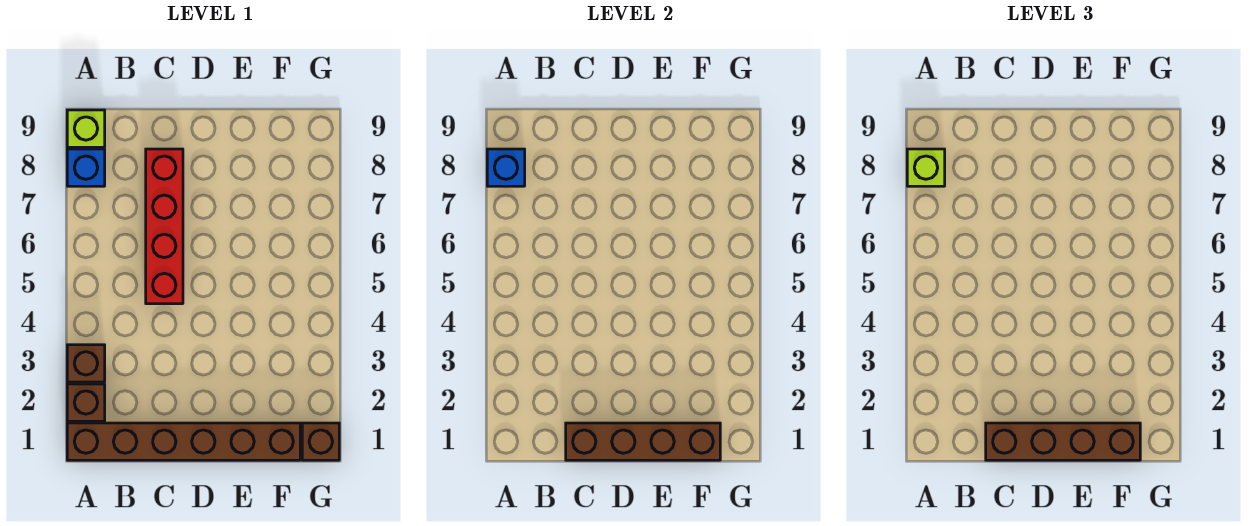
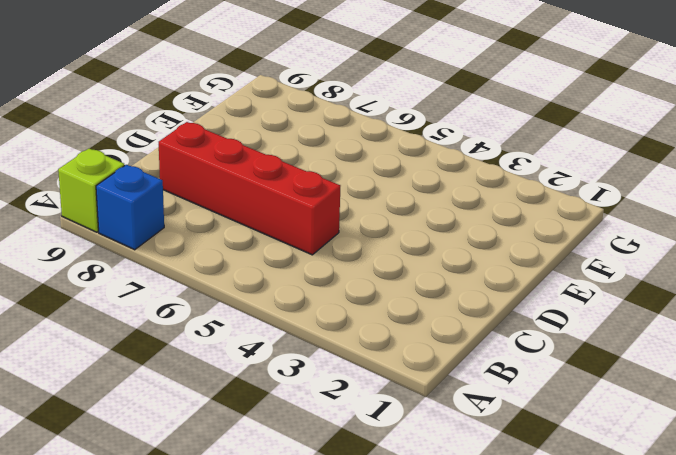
none -> brown 1x6 brick [67,423,300,460]
none -> brown 1x1 brick [67,384,105,421]

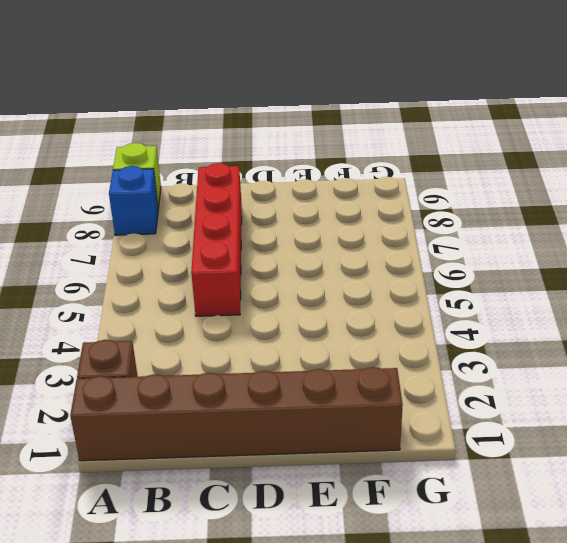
none -> brown 1x1 brick [67,345,105,382]
none -> brown 1x1 brick [302,423,339,460]

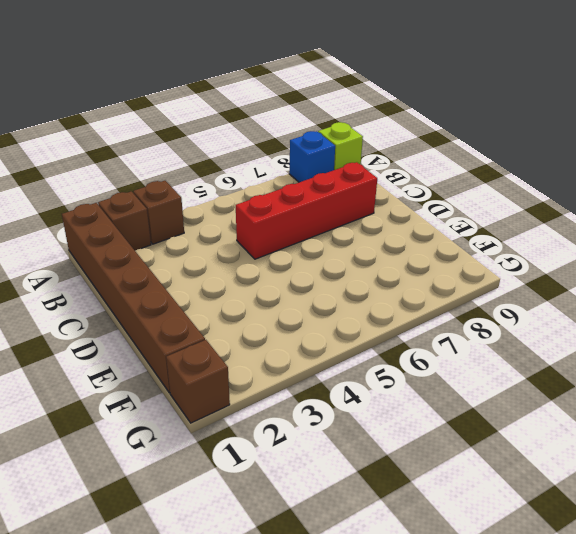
none -> blue 1x1 brick [487,149,525,186]
none -> brown 1x4 brick [566,423,720,460]

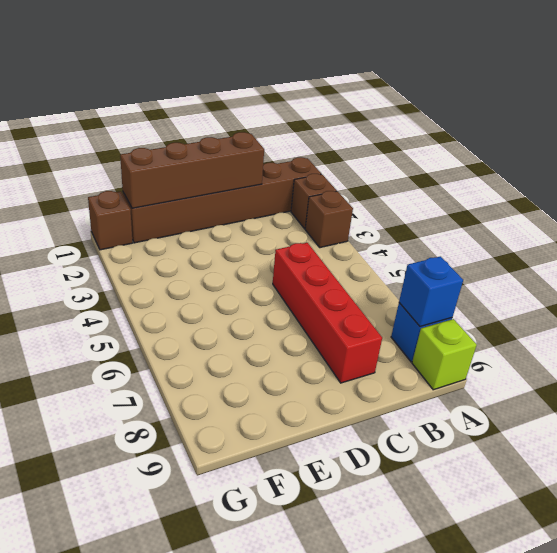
none -> lime 1x1 brick [907,149,945,186]
none -> brown 1x4 brick [986,423,1140,460]

